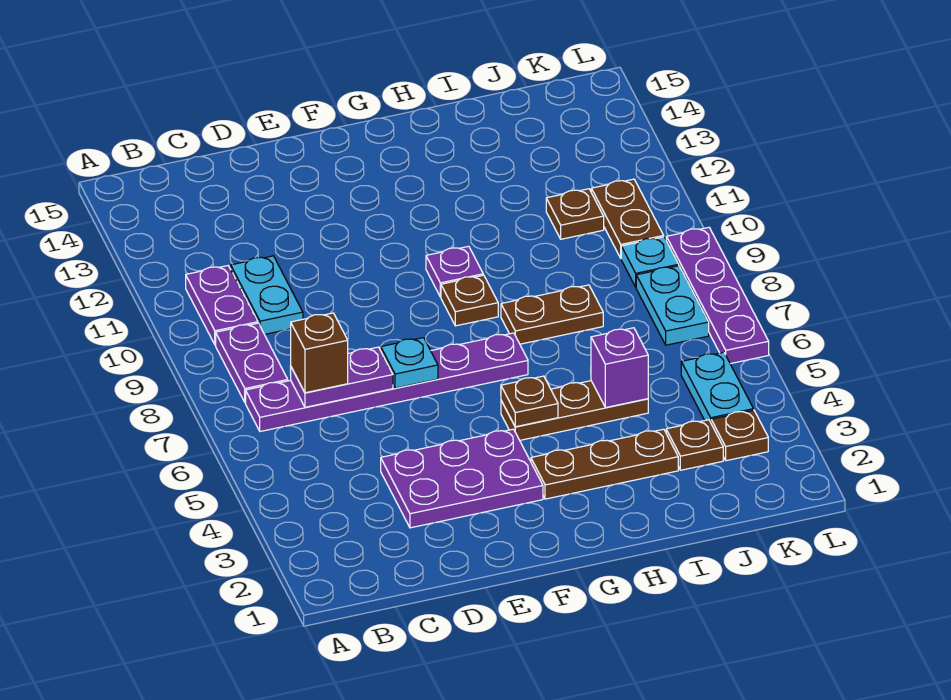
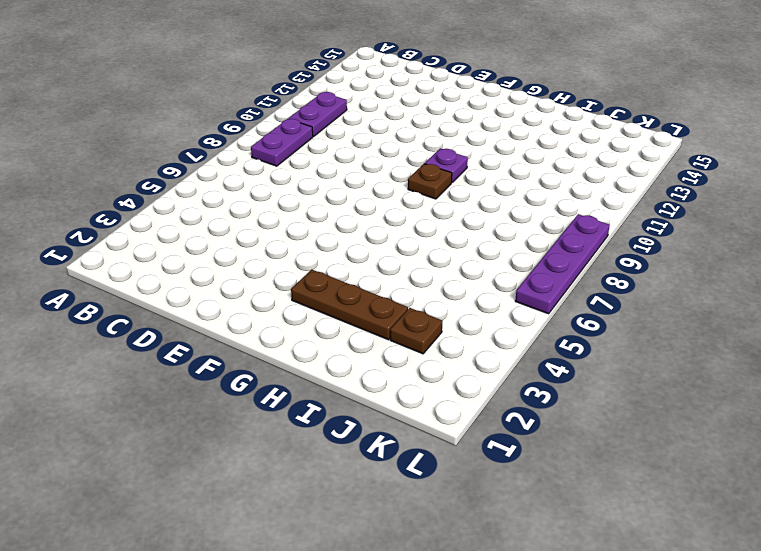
none -> purple 1x6 plate [246,333,528,431]
none -> cyan 1x2 plate [231,256,303,334]
none -> purple 2x3 plate [381,429,543,528]

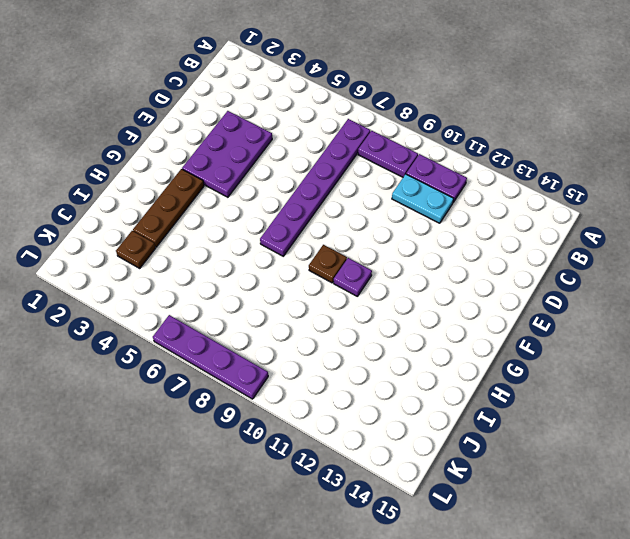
none -> brown 1x3 plate [501,381,648,440]
none -> brown 1x2 plate [501,285,603,344]
none -> brown 1x1 plate [546,189,604,239]

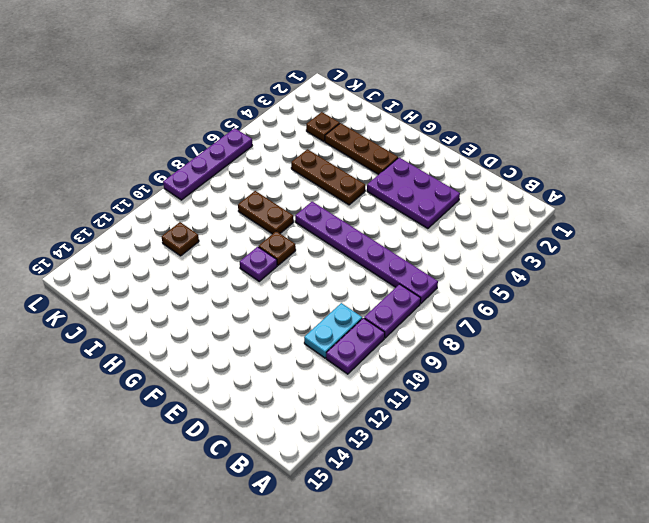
none -> brown 1x1 plate [711,410,768,461]
none -> cyan 1x2 plate [681,352,753,422]
none -> cyan 1x2 plate [636,266,709,345]

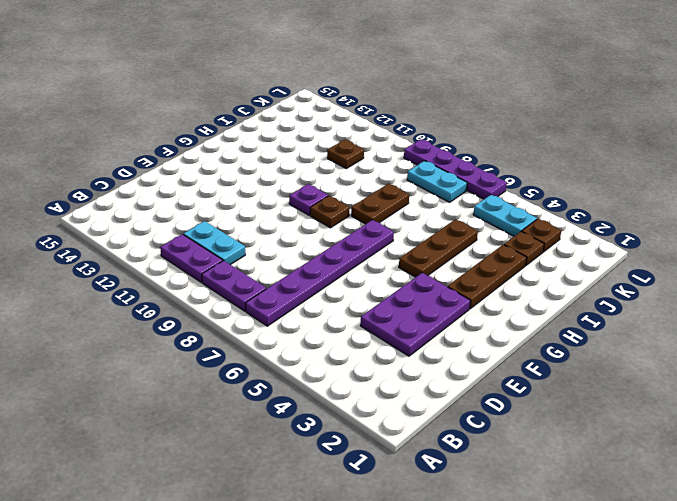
none -> cyan 1x1 plate [621,237,679,287]
none -> brown 1x2 plate [591,179,664,258]
none -> purple 1x2 plate [290,347,393,407]

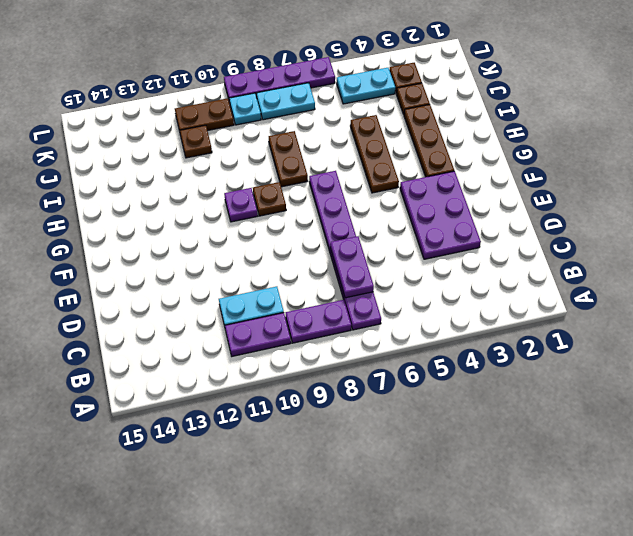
none -> cyan 1x1 plate [380,338,438,388]
none -> brown 1x1 plate [501,376,558,427]
none -> purple 1x1 brick [591,328,648,408]

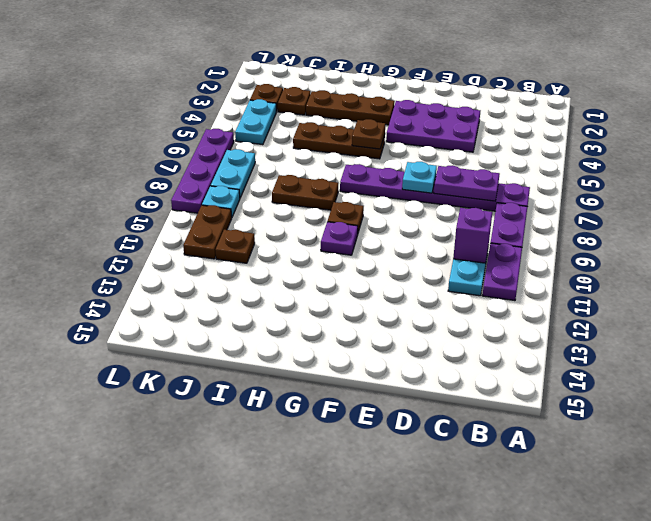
purple 1x1 brick [453,208,492,263] -> purple 1x1 brick moved to [591,328,648,408]
none -> brown 1x1 brick [291,313,348,393]

